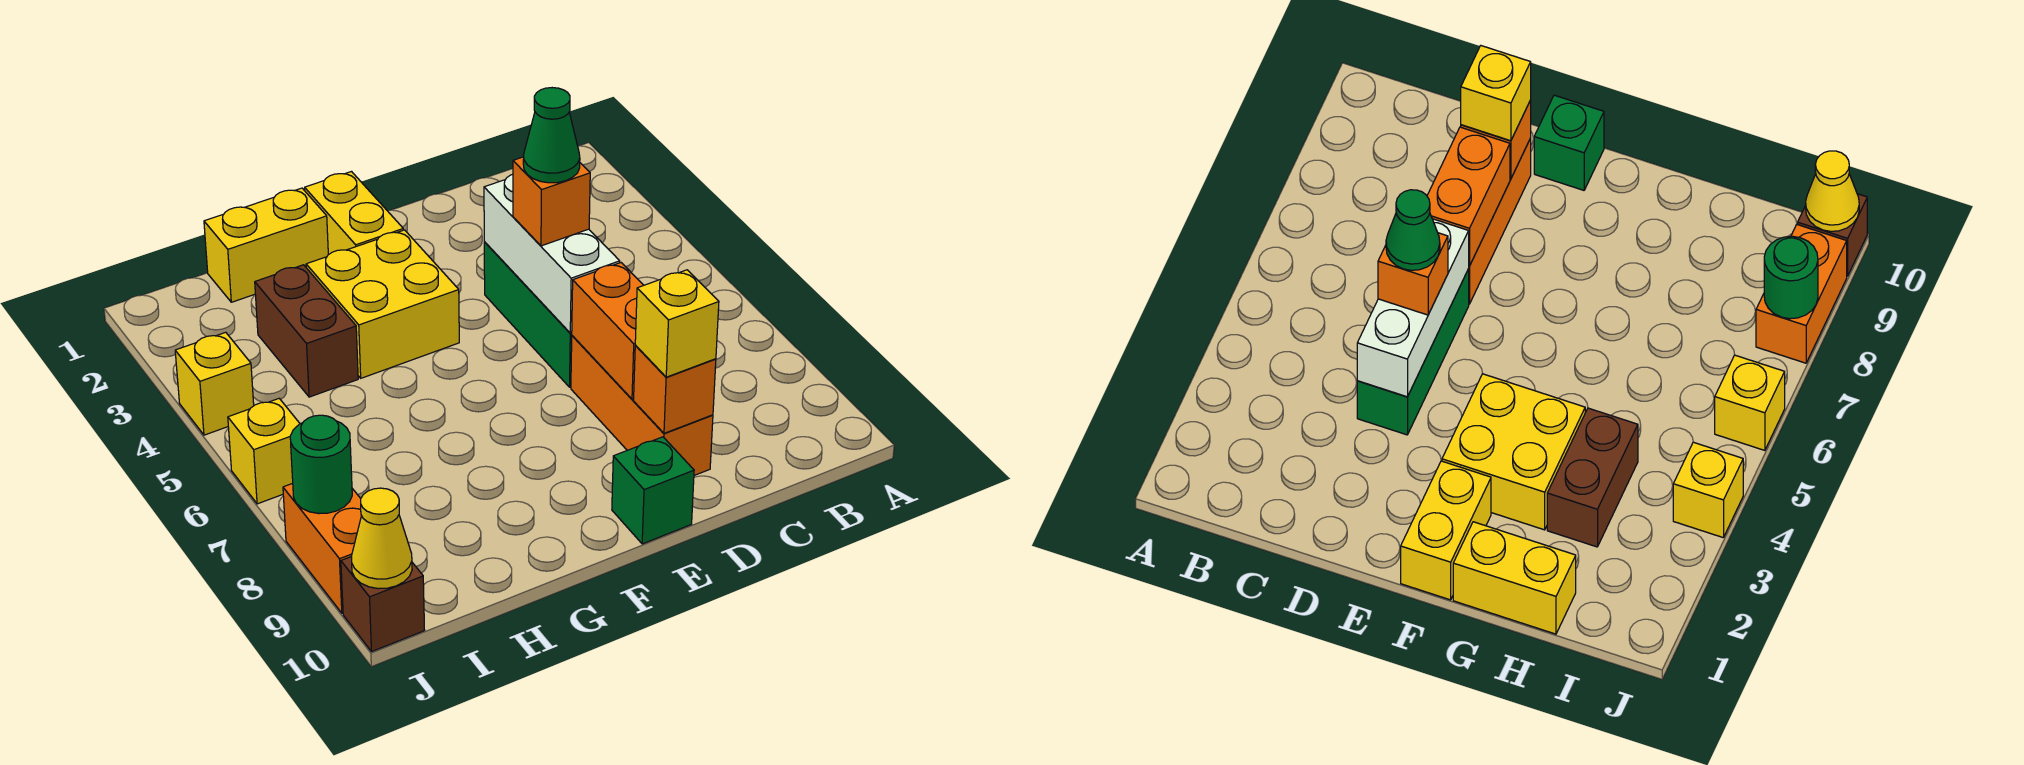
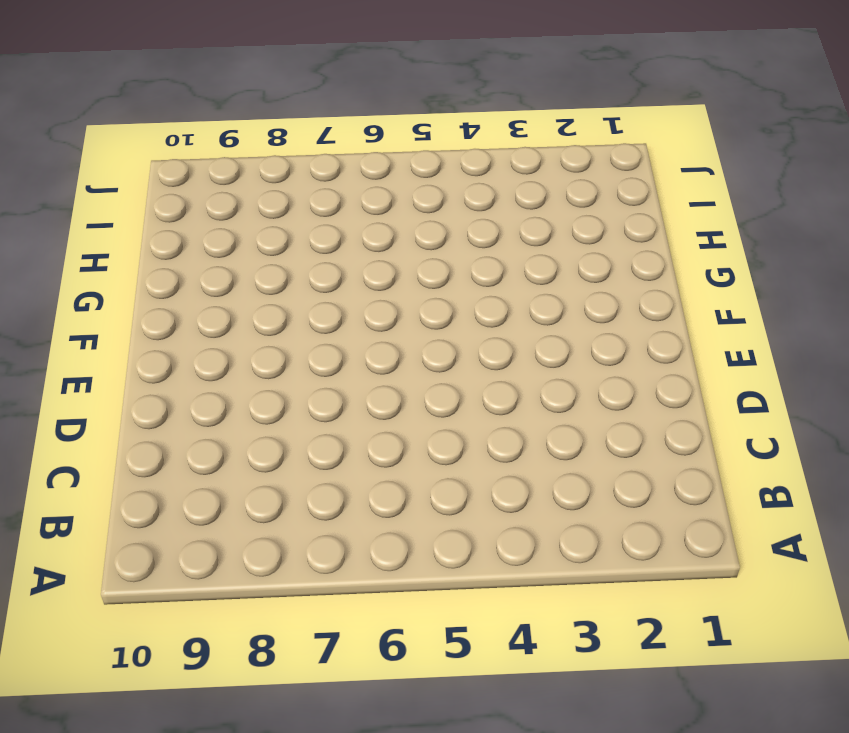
none -> green 1x3 brick [484,242,572,387]
none -> orange 1x3 brick [571,336,713,475]
none -> green 1x1 brick [612,437,694,544]

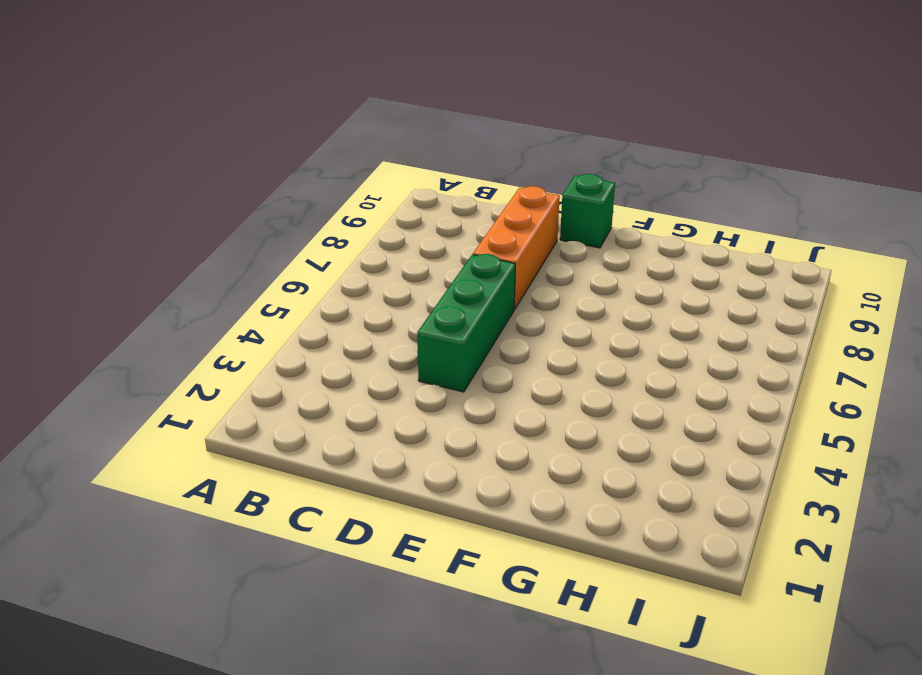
none -> yellow 1x2 brick [305,172,403,255]
none -> yellow 2x2 brick [306,230,459,378]
none -> yellow 1x2 brick [204,188,328,302]

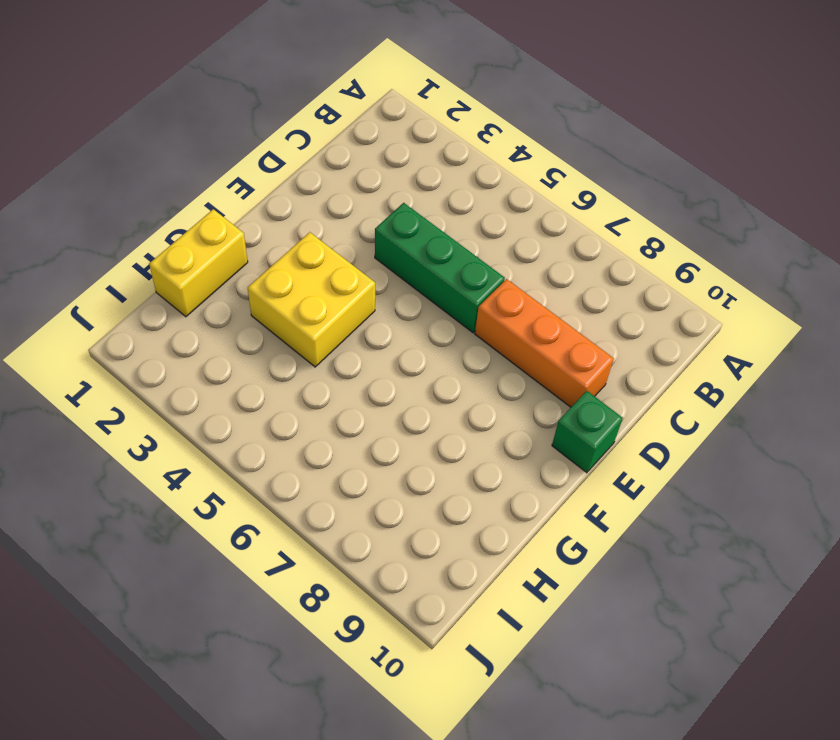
none -> yellow 1x2 brick [305,172,403,255]
none -> brown 1x2 brick [255,265,358,397]
none -> yellow 1x1 brick [175,332,254,435]

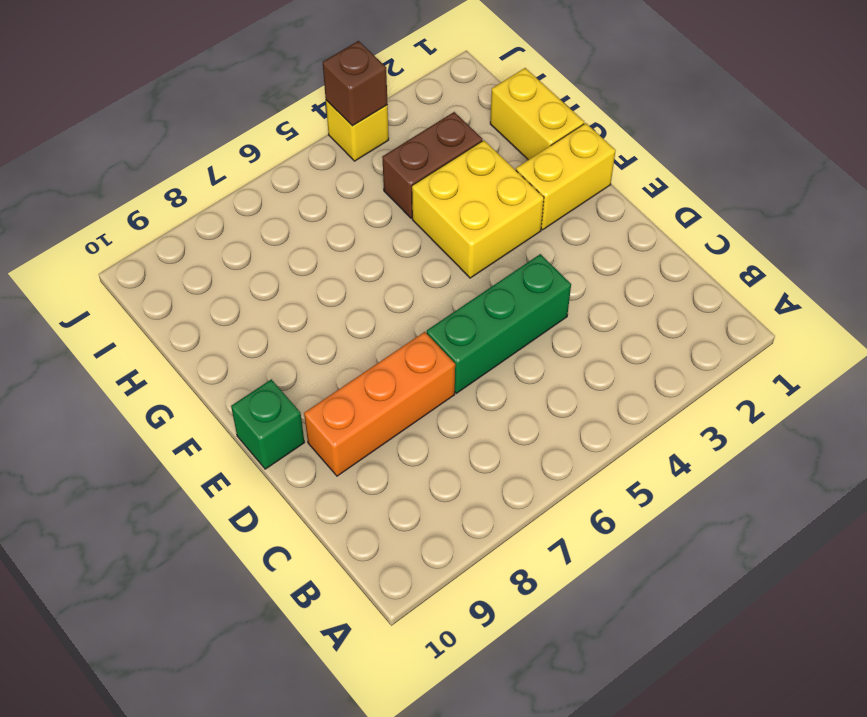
brown 1x1 brick [323,41,388,126] -> brown 1x1 brick moved to [341,557,424,652]
none -> yellow 1x1 brick [228,399,300,504]
none -> orange 1x2 brick [283,483,362,613]
none -> white 1x3 brick [484,174,620,333]

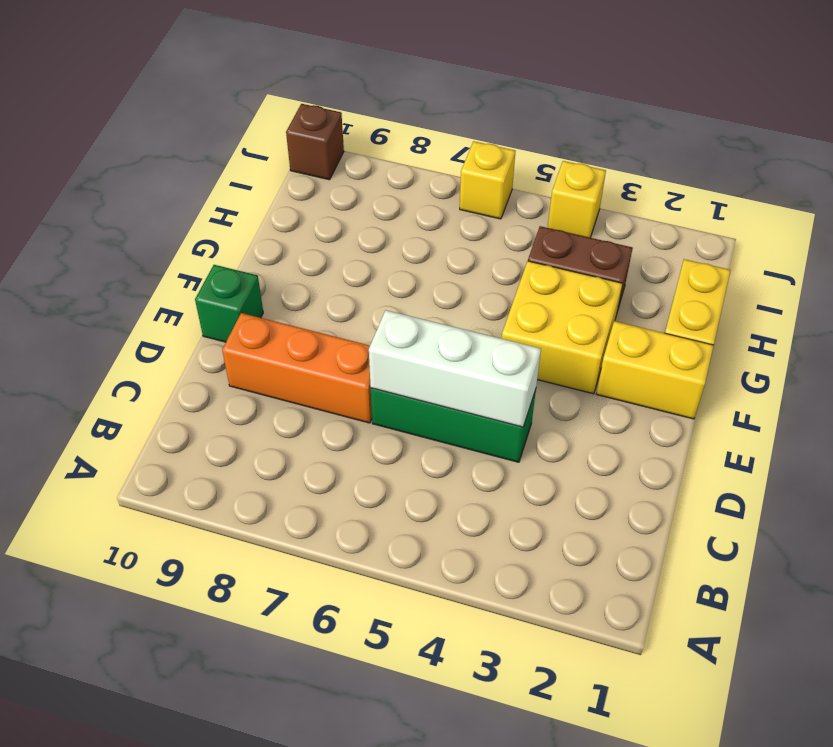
none -> orange 1x2 brick [283,483,362,613]
none -> orange 1x2 brick [572,263,644,399]
none -> orange 1x1 brick [634,346,716,433]

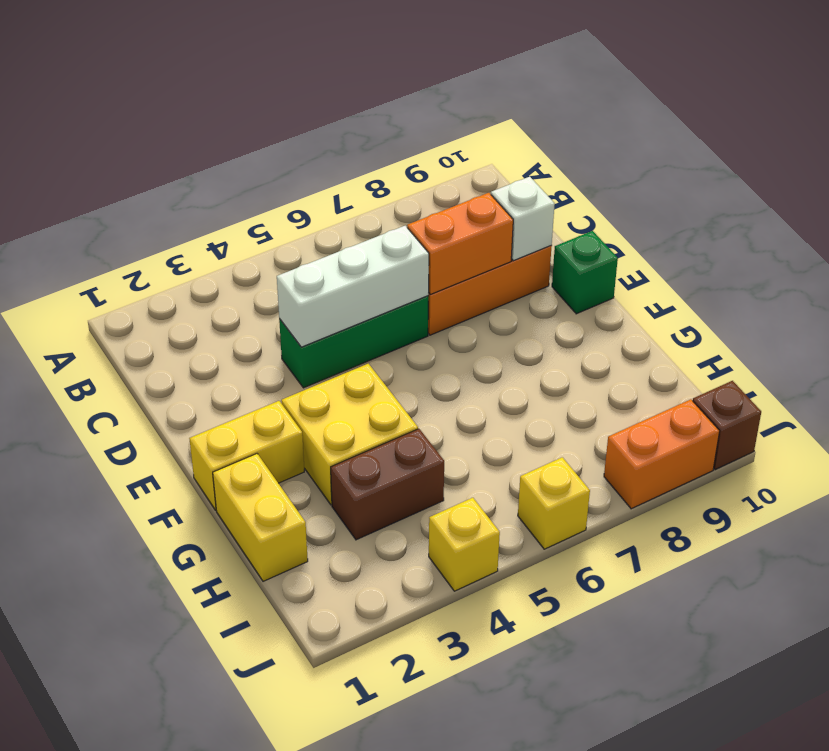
white 1x1 brick [491,177,555,261] -> orange 1x1 brick [634,346,716,433]
none -> green 1x1 round brick [290,415,352,514]
none -> yellow 1x1 cone [351,488,412,589]
none -> orange 1x1 brick [513,157,590,246]

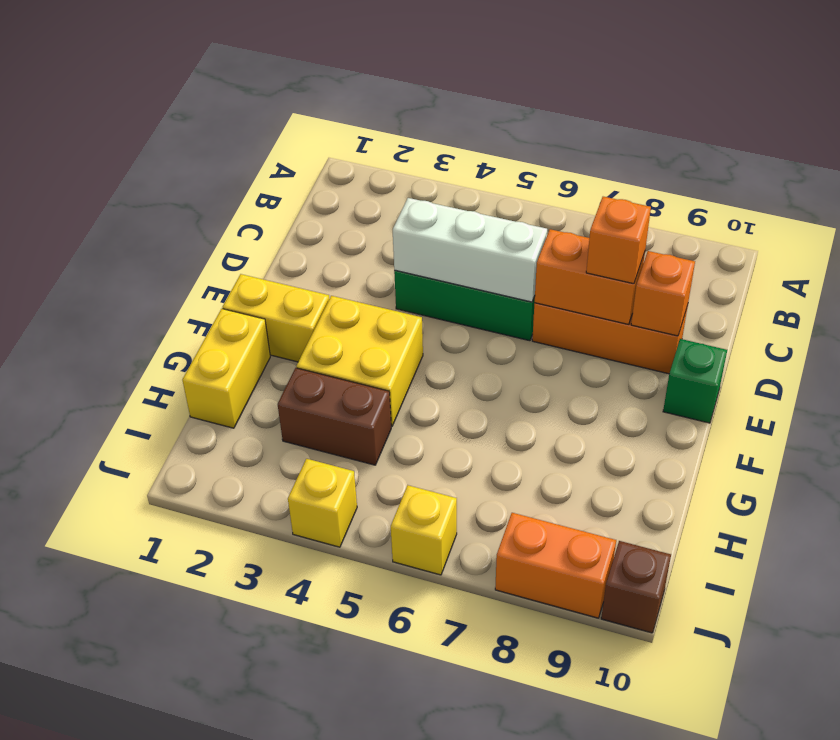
orange 1x1 brick [586,197,651,284] -> orange 1x1 brick moved to [513,157,590,246]
none -> green 1x1 round brick [290,415,352,514]
none -> yellow 1x1 cone [351,488,412,589]
none -> yellow 1x1 brick [635,270,719,377]

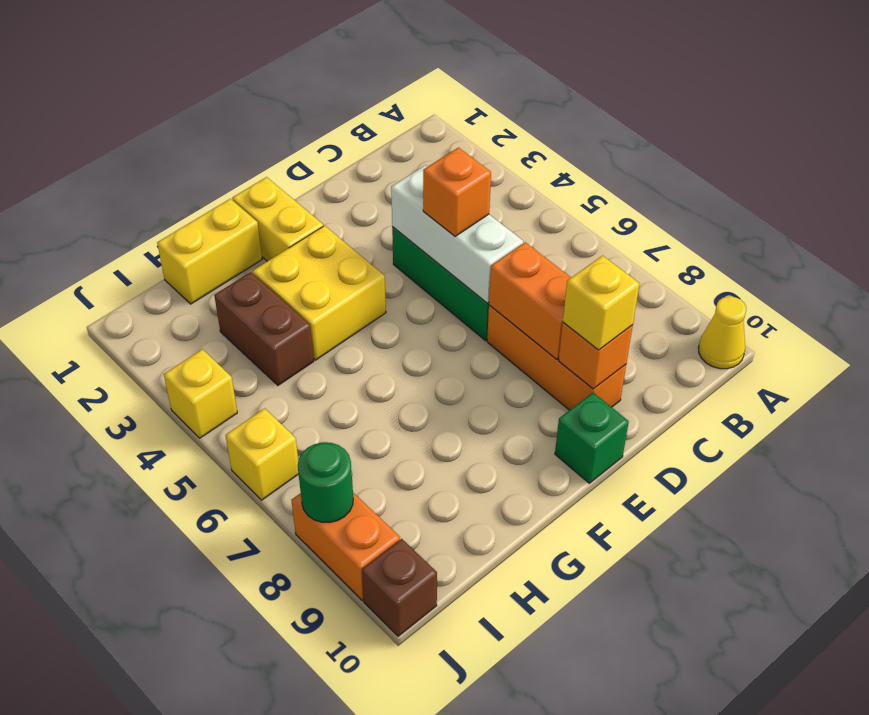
yellow 1x1 cone [698,296,746,369] -> yellow 1x1 cone moved to [351,488,412,589]
none -> green 1x1 cone [523,88,580,183]

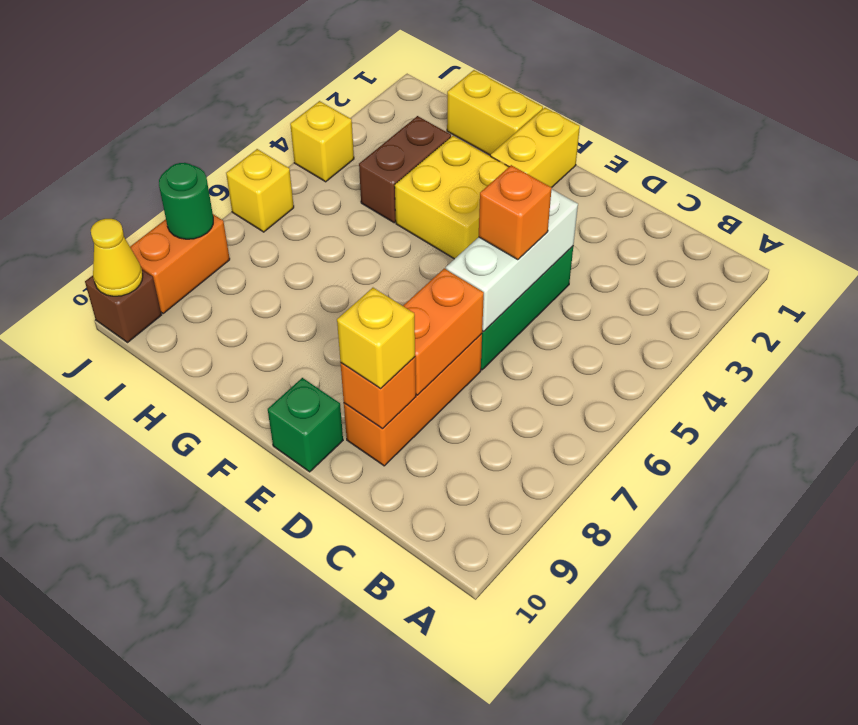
none -> green 1x1 cone [523,88,580,183]

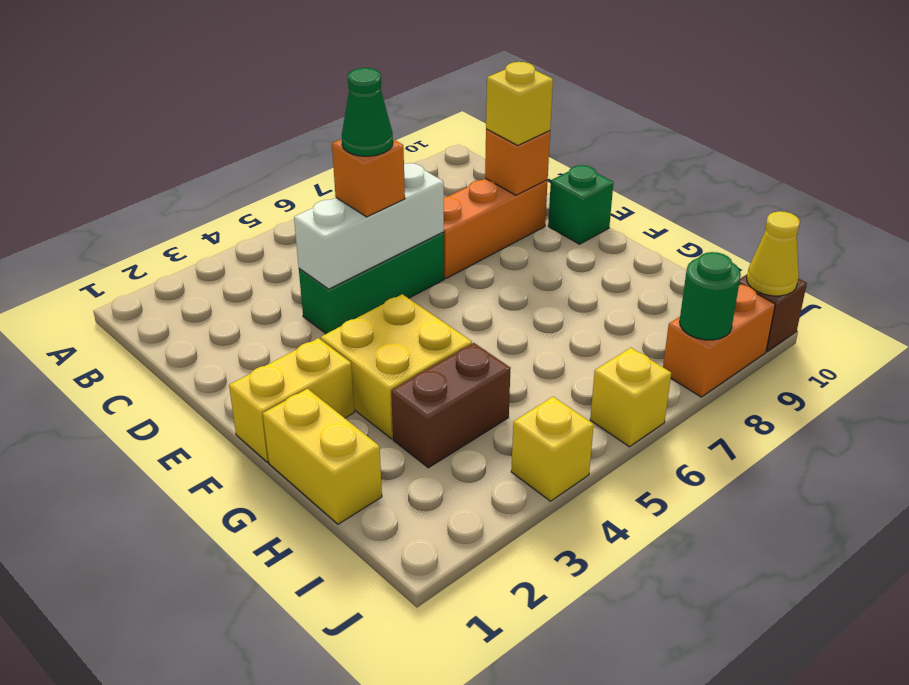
none -> orange 1x2 brick [572,263,644,399]

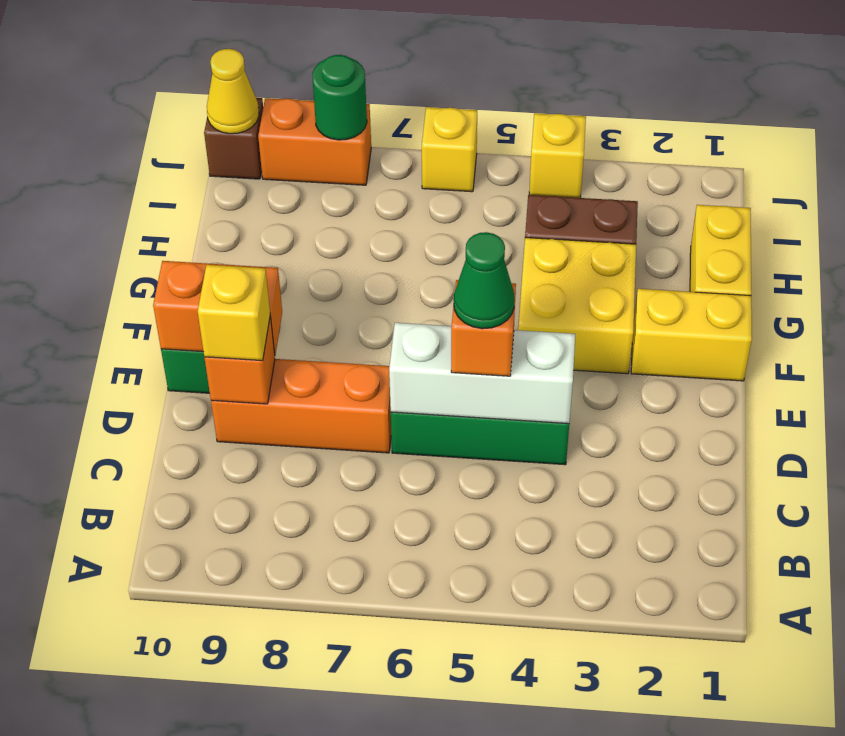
orange 1x2 brick [153,261,282,355] -> orange 1x2 brick moved to [572,263,644,399]

